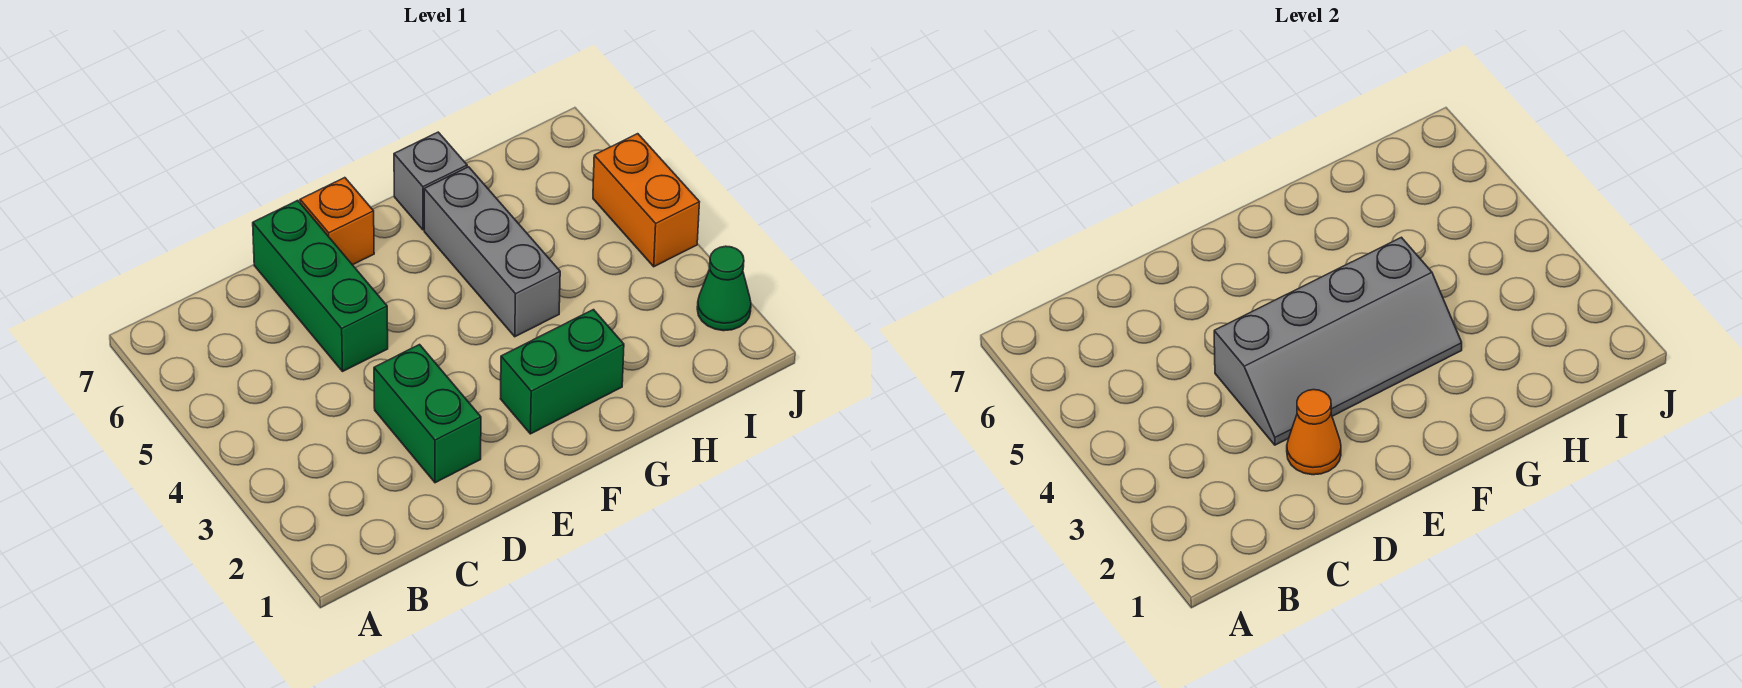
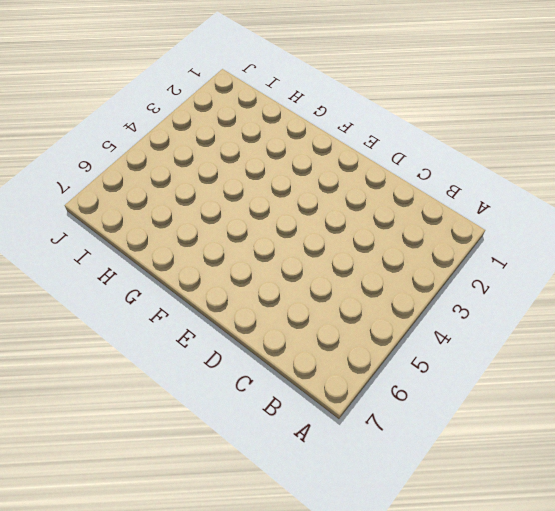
none -> green 1x2 brick [374,345,481,483]
none -> green 1x3 brick [253,200,388,371]

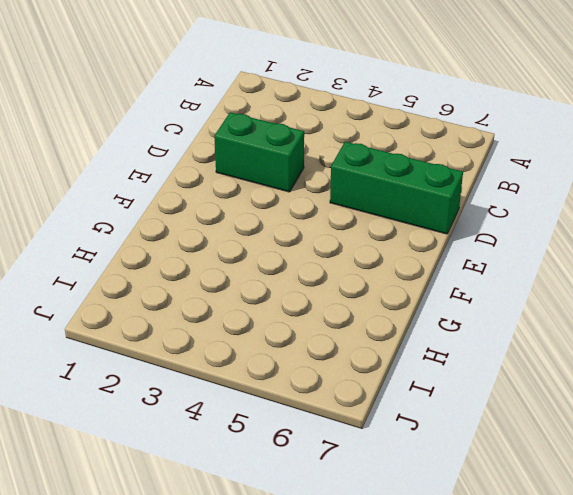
none -> orange 1x1 brick [300,178,374,265]
none -> green 1x2 brick [500,310,624,434]

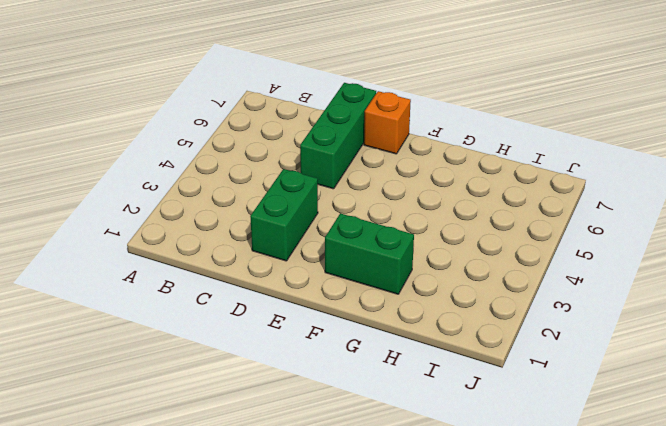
none -> grey 1x3 brick [424,167,560,337]
none -> grey 1x1 brick [394,132,467,230]

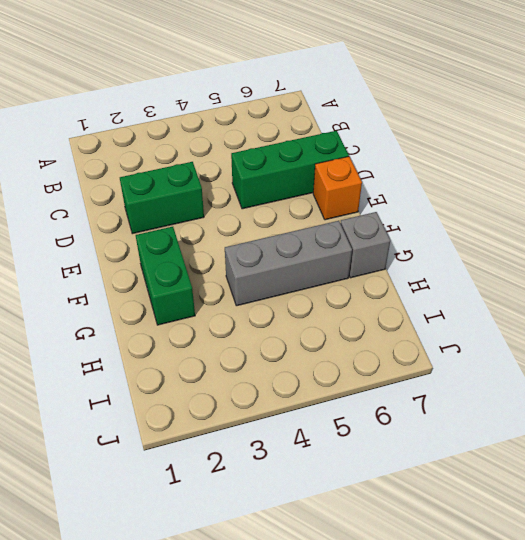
none -> green 1x1 cone [697,246,751,331]
none -> orange 1x2 brick [593,134,699,267]

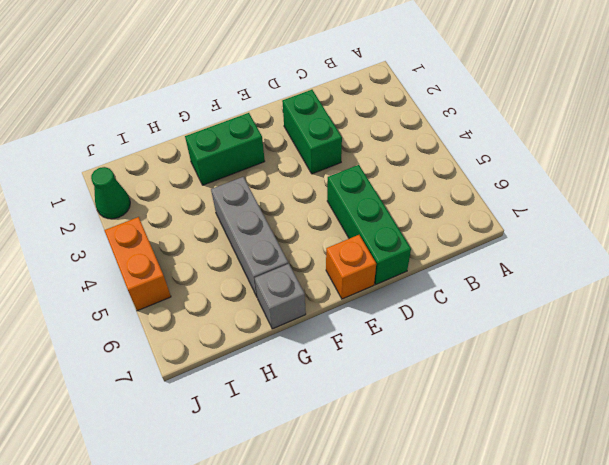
none -> orange 1x1 cone [1287,390,1341,475]
none -> grey 2x4 slope [1214,237,1462,445]

